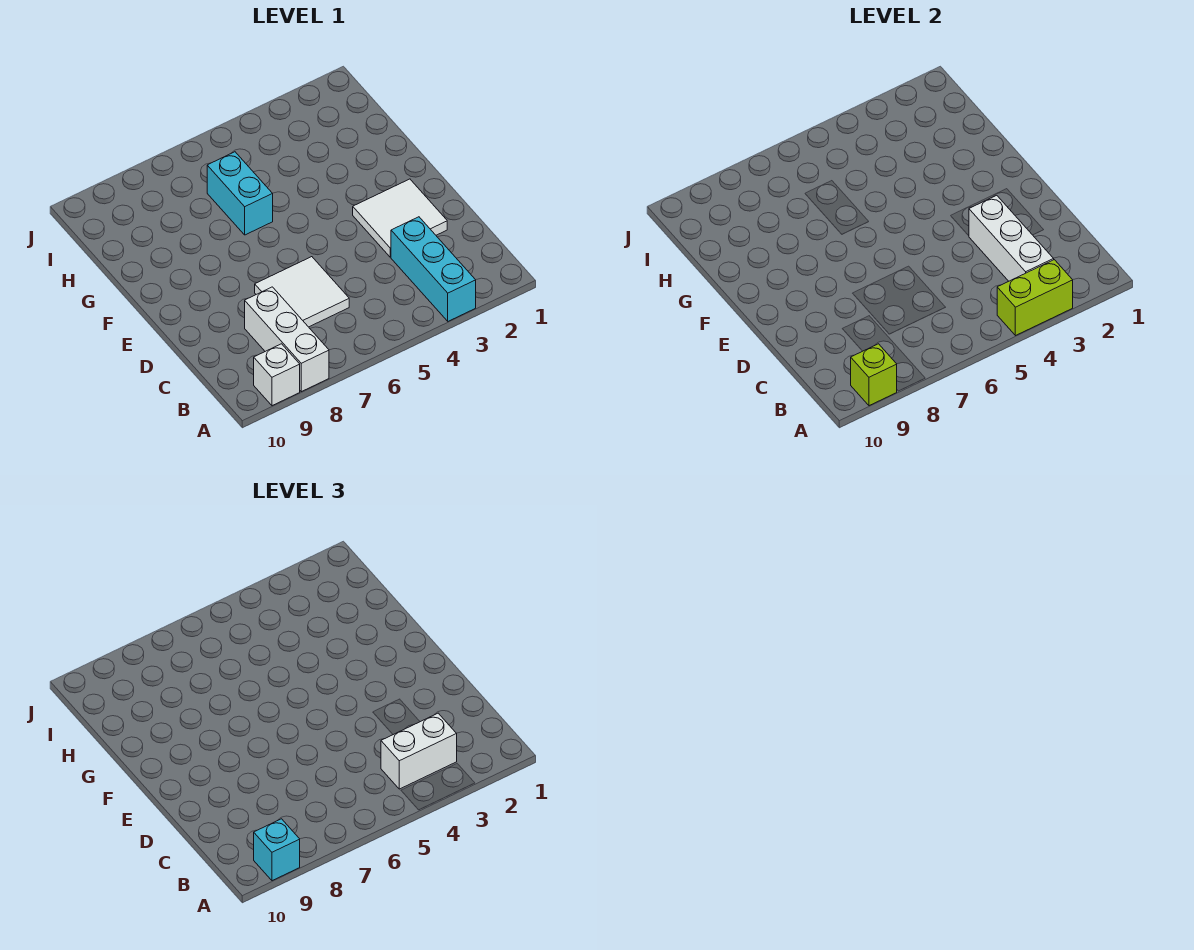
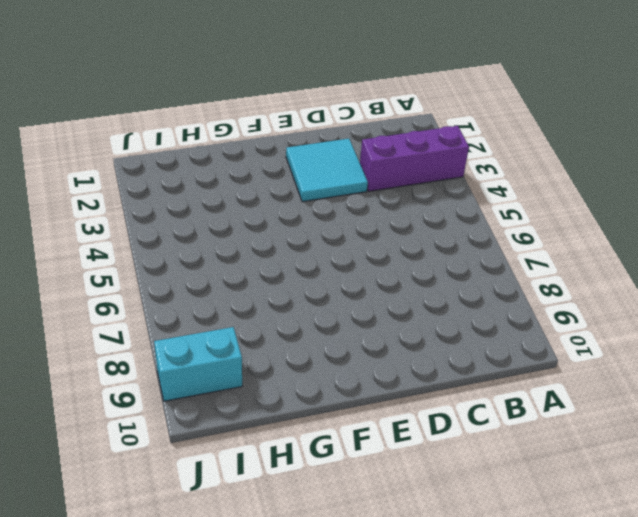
purple 1x3 brick [360,126,469,191] -> cyan 1x3 brick [391,217,476,321]
cyan 2x2 tile [286,139,368,202] -> white 2x2 tile [353,179,447,257]
cyan 1x2 brick [154,327,242,401] -> cyan 1x2 brick moved to [207,152,273,235]
none -> white 1x3 brick [245,287,329,392]
none -> white 1x1 brick [254,344,300,406]

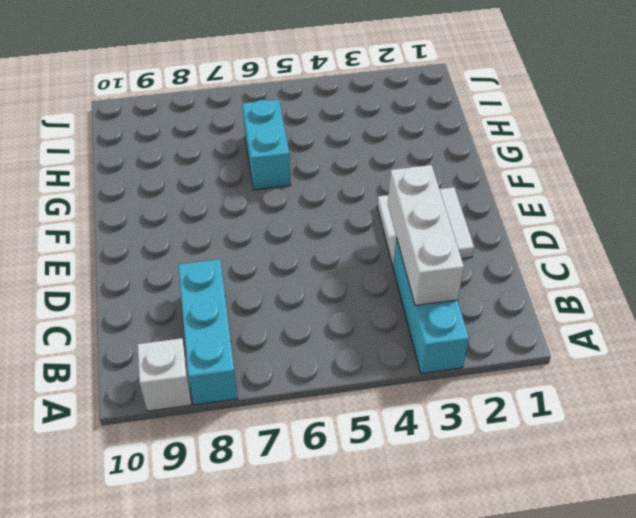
cyan 1x3 brick [178,259,238,405] -> white 1x3 brick [245,287,329,392]
none -> white 2x2 tile [255,257,349,327]
none -> lime 1x2 brick [997,260,1073,336]

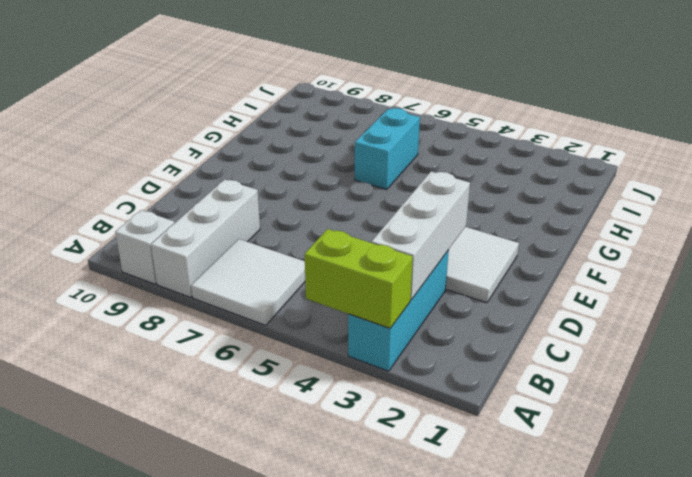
white 2x2 tile [191,239,305,325] -> white 2x2 tile moved to [255,257,349,327]
none -> lime 1x1 brick [851,344,897,406]
none -> cyan 1x1 brick [254,819,300,881]

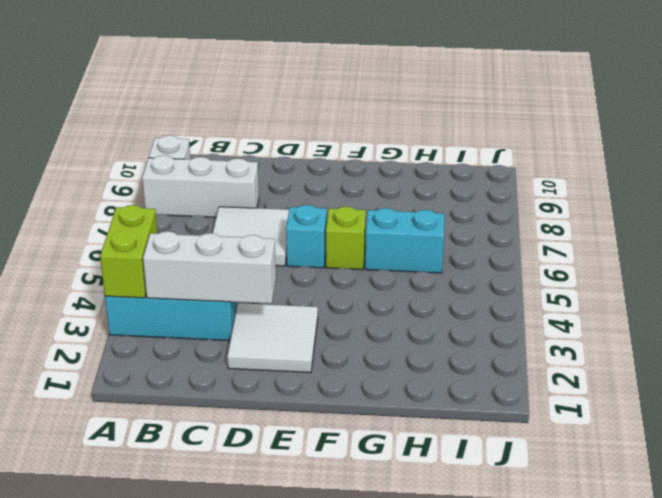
cyan 1x1 brick [286,205,327,268] -> cyan 1x1 brick moved to [254,819,300,881]
lime 1x1 brick [326,206,366,270] -> lime 1x1 brick moved to [851,344,897,406]
none -> white 1x2 brick [381,713,457,789]

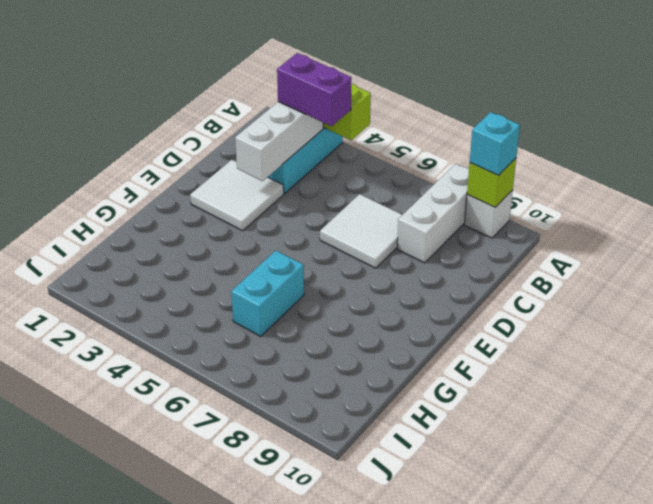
purple 1x2 brick [277,53,352,126] -> white 1x2 brick [381,713,457,789]

